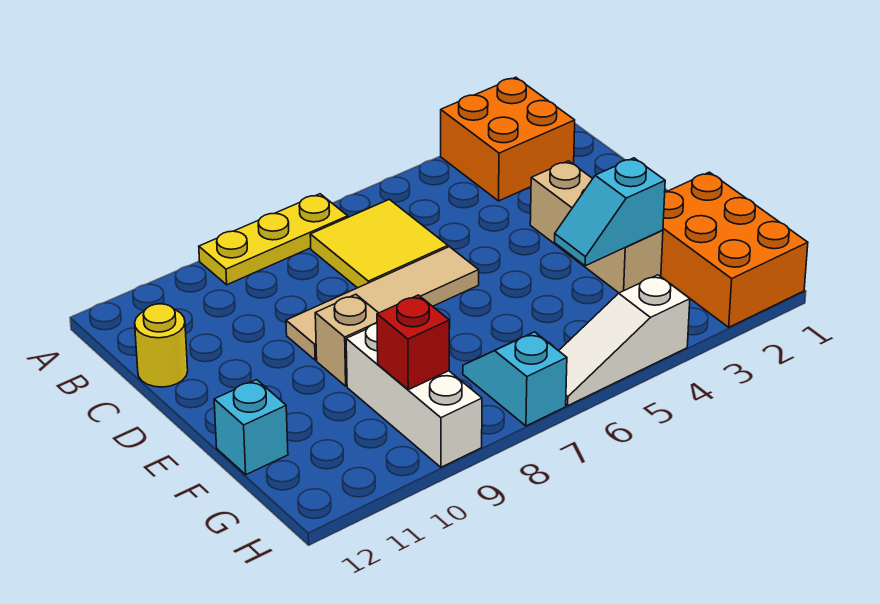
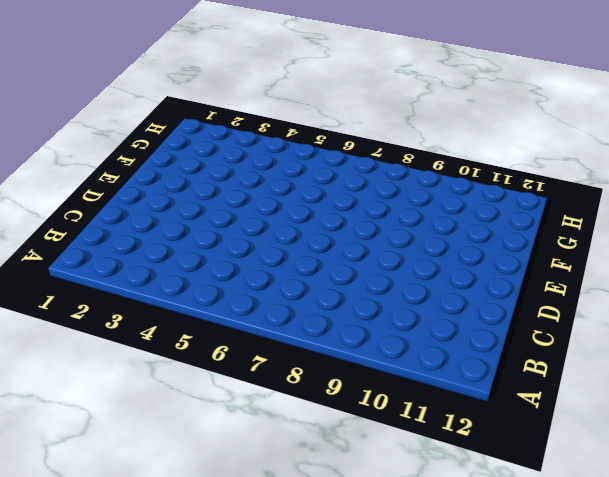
none -> orange 2x2 brick [441,77,575,201]
none -> yellow 1x3 plate [199,194,348,285]
none -> yellow 2x2 tile [310,199,448,288]

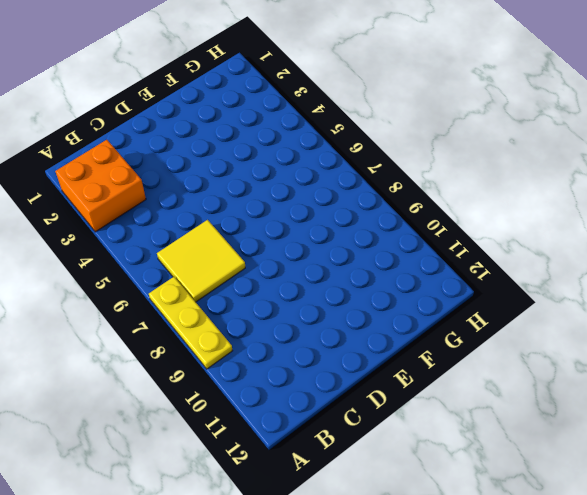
none -> yellow 1x1 round brick [135,304,188,387]
none -> tan 1x3 brick [530,161,663,293]
none -> tan 1x4 tile [286,247,479,360]

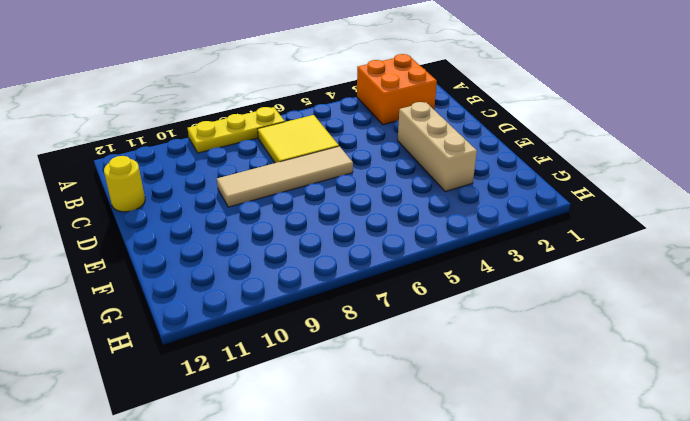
none -> tan 1x1 brick [315,294,378,386]
none -> orange 2x3 brick [661,172,808,327]
none -> white 1x3 brick [346,323,482,467]

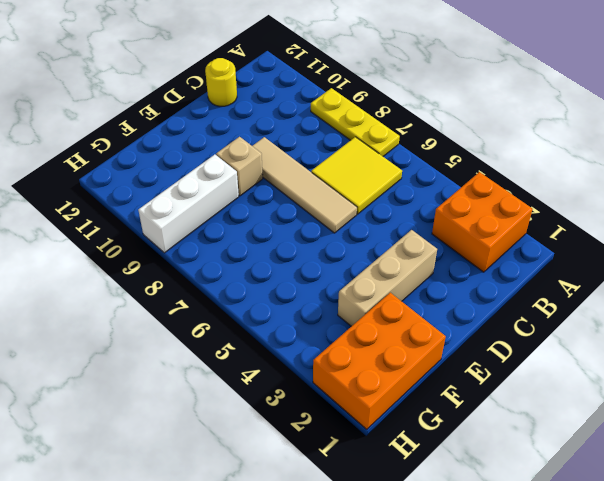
none -> cyan 1x1 brick [214,380,288,475]
none -> cyan 1x2 slope [463,332,567,426]
none -> white 1x3 slope [559,275,690,406]

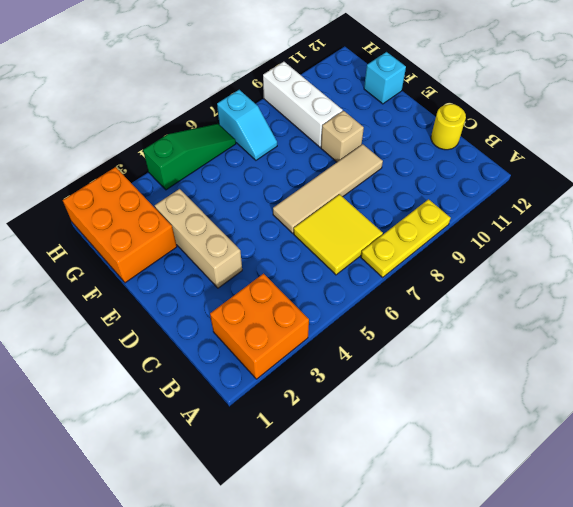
green 1x3 slope [143,124,236,190] -> white 1x3 slope [559,275,690,406]
none -> cyan 1x2 slope [554,158,665,266]
none -> red 1x1 brick [377,295,449,390]

